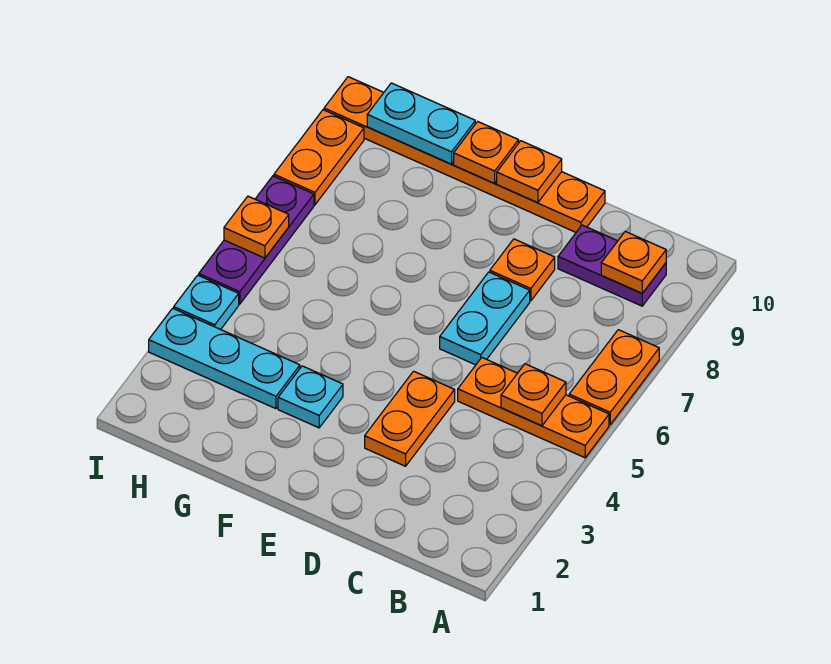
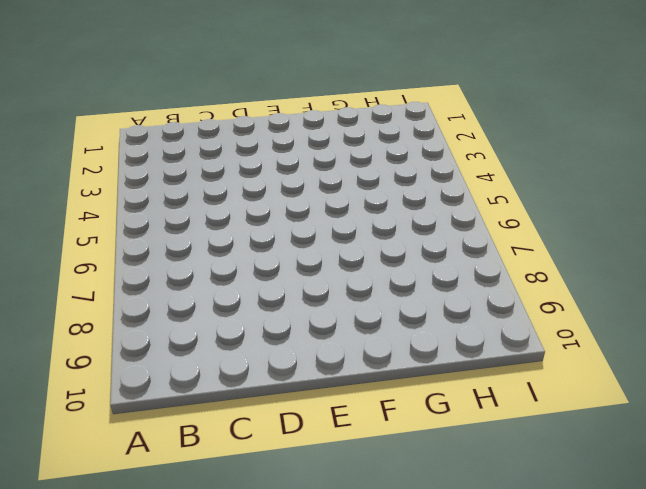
none -> orange 1x3 plate [458,358,609,458]
none -> orange 1x2 plate [569,330,659,424]
none -> purple 1x2 plate [558,225,666,306]

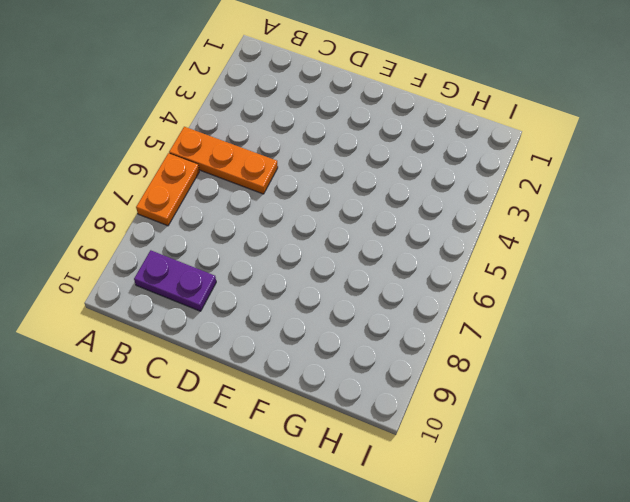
none -> orange 1x2 plate [365,371,455,466]
none -> cyan 1x2 plate [440,272,530,365]
none -> orange 1x1 plate [490,239,555,301]

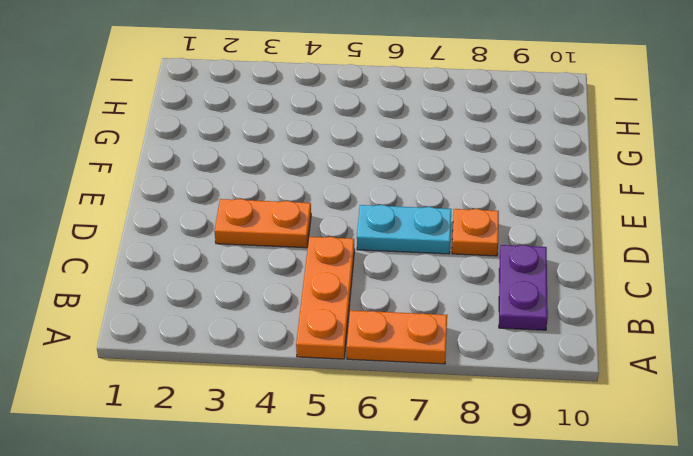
none -> orange 1x6 plate [324,77,605,232]
none -> cyan 1x1 plate [278,366,343,428]
none -> cyan 1x3 plate [149,308,300,409]

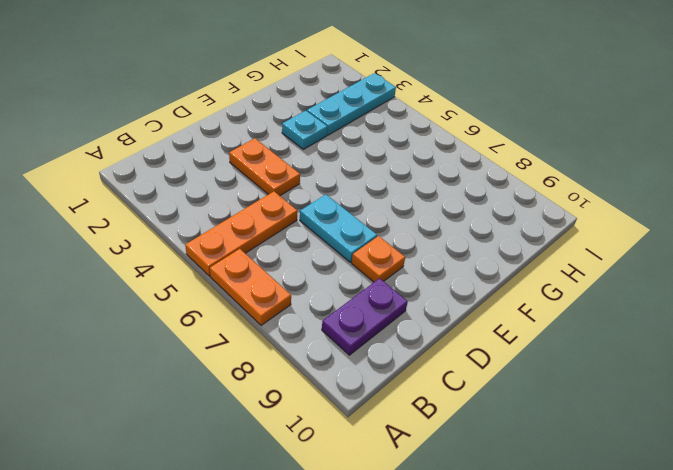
none -> orange 1x6 plate [324,77,605,232]
none -> cyan 1x1 plate [174,275,239,330]
none -> purple 1x3 plate [199,176,314,304]

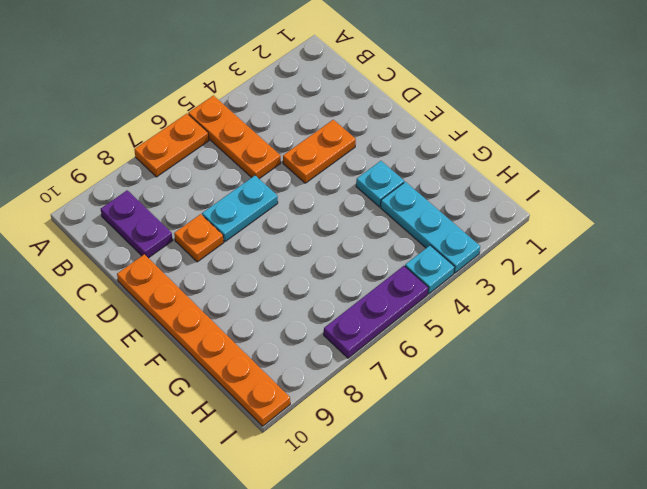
none -> orange 1x2 plate [274,110,364,205]
none -> orange 1x1 plate [501,364,566,426]
none -> orange 1x1 plate [601,231,666,293]

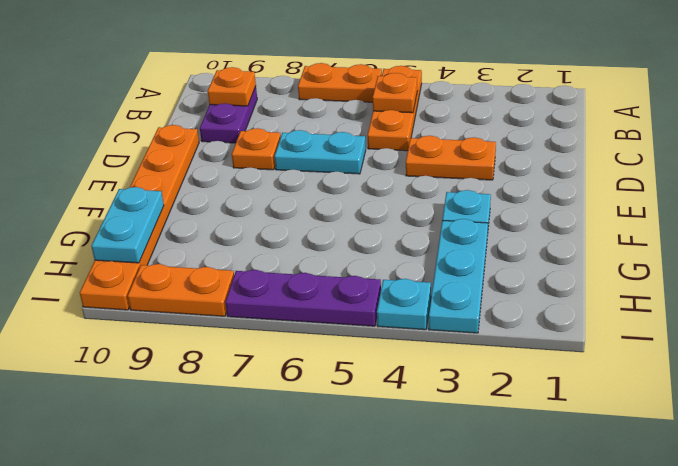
none -> orange 1x1 plate [497,141,562,203]
none -> orange 1x1 plate [454,121,519,183]
none -> orange 1x1 plate [224,196,289,258]

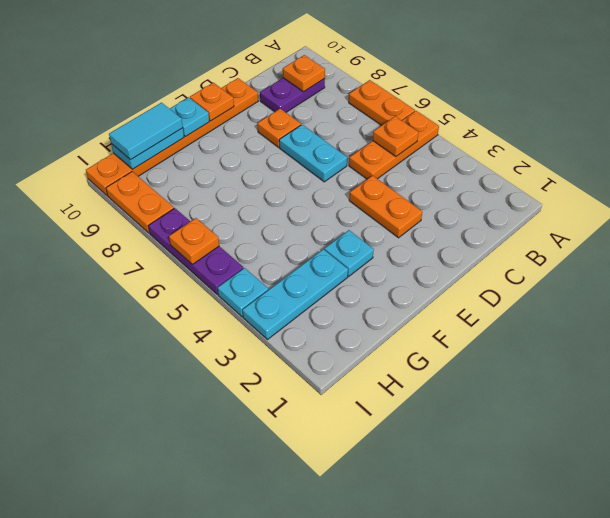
cyan 1x1 plate [170,97,209,137] -> orange 1x1 plate [454,121,519,183]
cyan 1x2 tile [109,103,183,160] -> none

